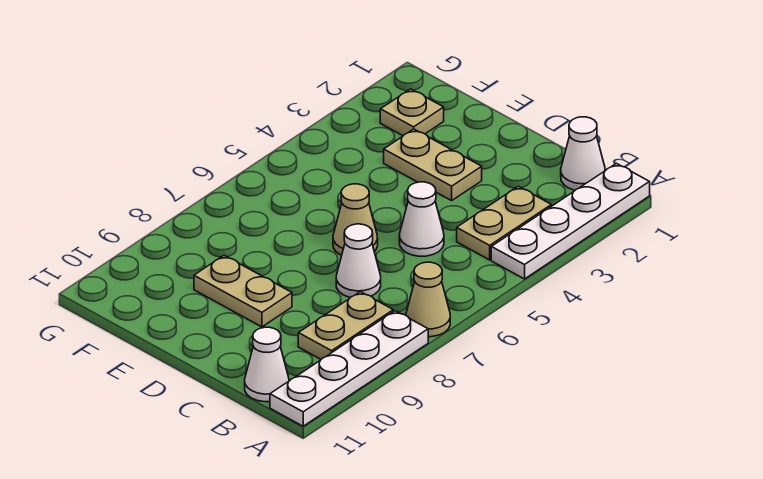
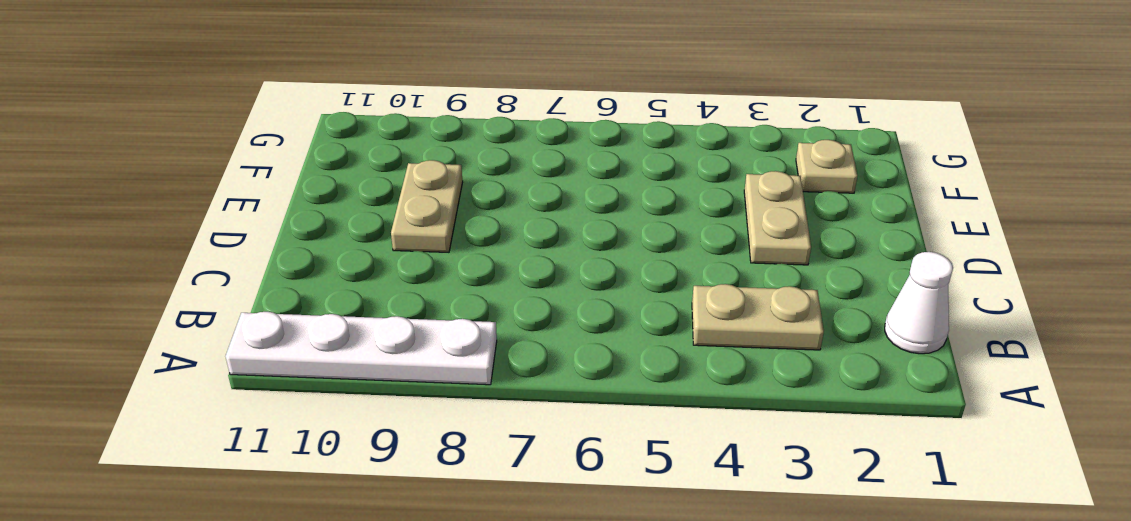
none -> white 1x4 plate [491,163,650,279]
none -> tan 1x1 cone [406,262,450,337]
none -> tan 1x2 plate [298,292,393,359]

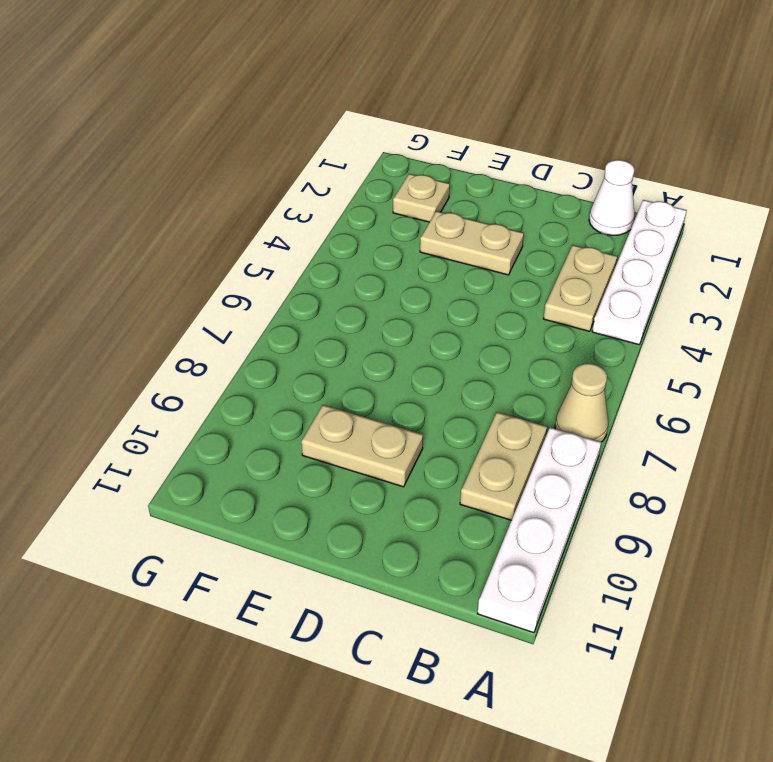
none -> white 1x1 cone [245,327,289,402]
none -> white 1x1 cone [399,182,444,256]
none -> white 1x1 cone [336,224,381,298]

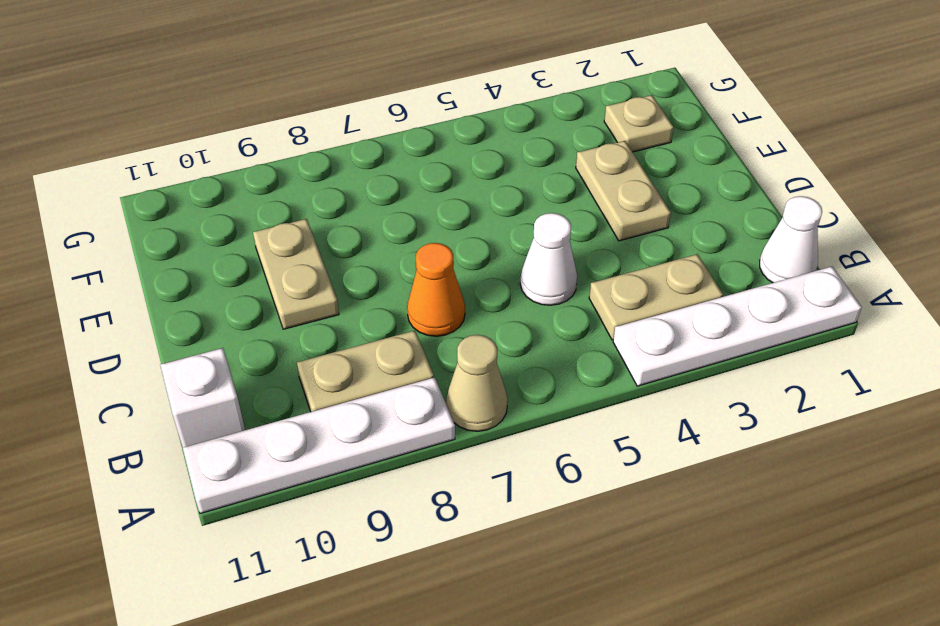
white 1x1 brick [160,348,245,448] -> white 1x1 cone [245,327,289,402]
orange 1x1 cone [407,243,465,336] -> white 1x1 cone [336,224,381,298]
none -> tan 1x1 cone [333,184,378,255]

